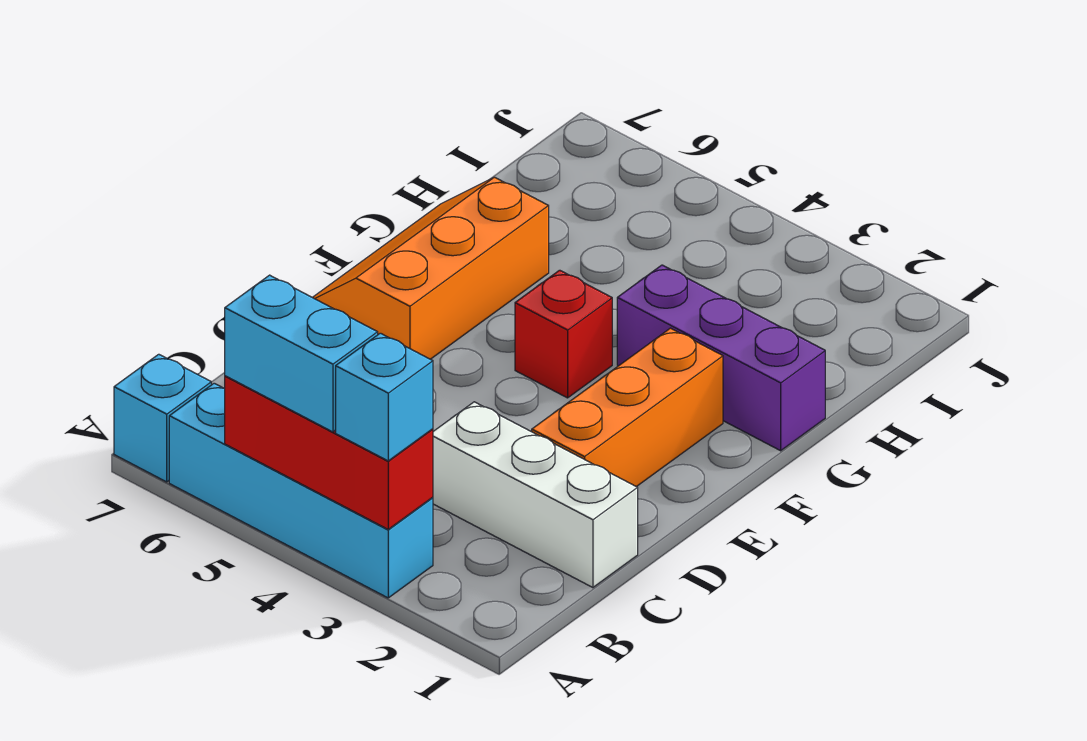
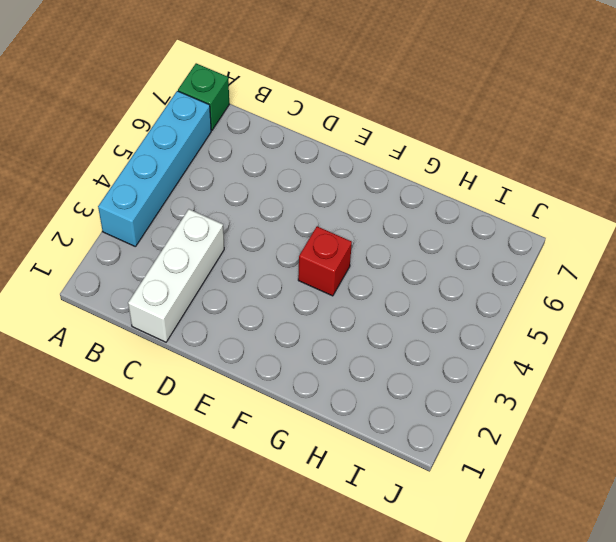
green 1x1 brick [178,63,229,130] -> cyan 1x1 brick [114,354,211,482]
none -> orange 1x3 brick [532,328,723,487]
none -> orange 2x3 slope [313,177,549,359]

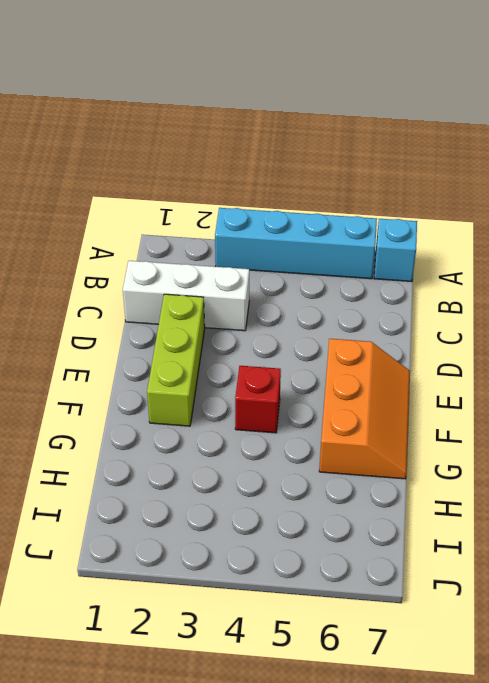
lime 1x3 brick [147,294,205,426] -> orange 1x3 brick [532,328,723,487]
none -> purple 1x3 brick [617,265,825,451]
none -> red 1x3 brick [225,376,433,529]

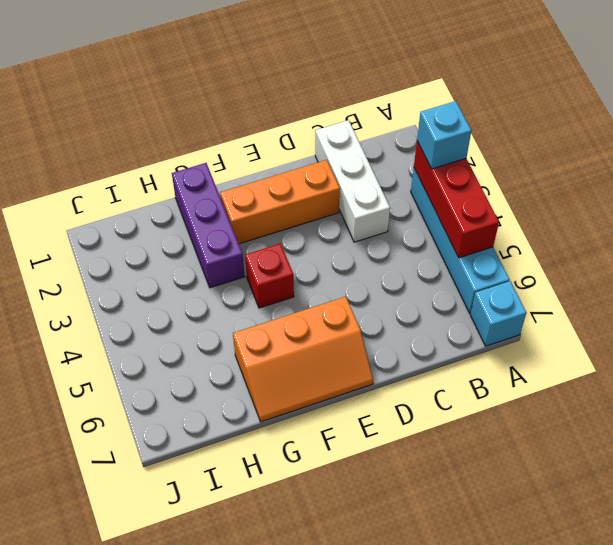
none -> cyan 1x2 brick [225,275,378,432]

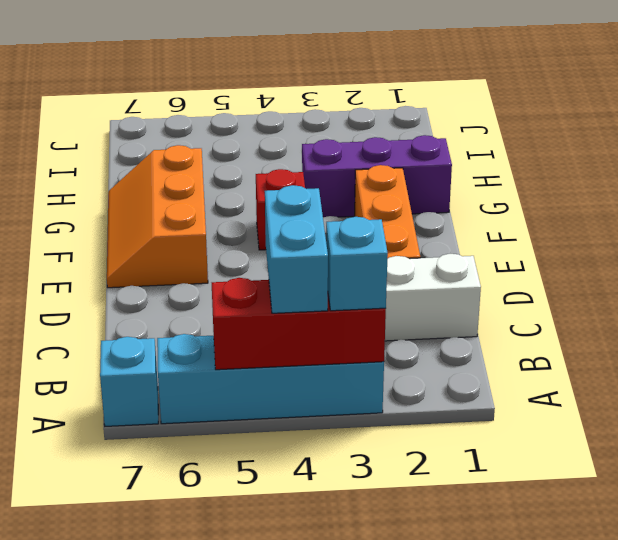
cyan 1x2 brick [265,185,328,313] -> cyan 1x2 brick turned to [225,275,378,432]

